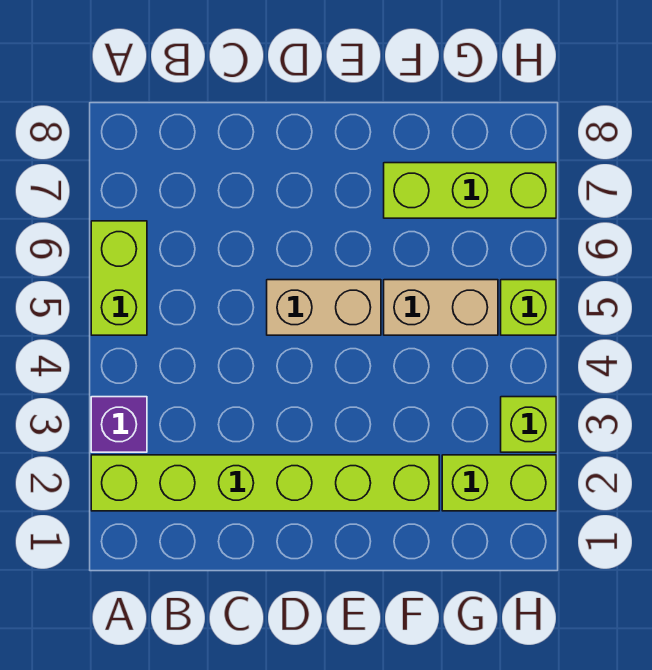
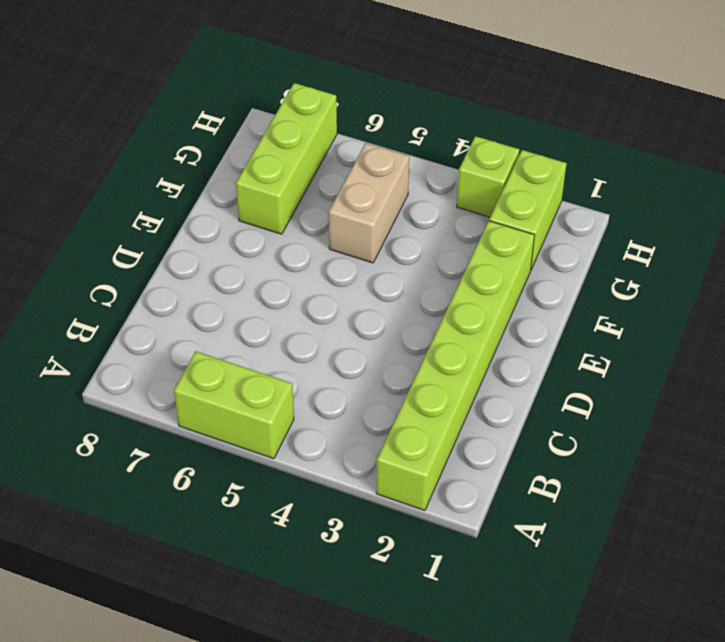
none -> purple 1x1 brick [91,397,147,452]
none -> tan 1x2 brick [267,280,381,335]

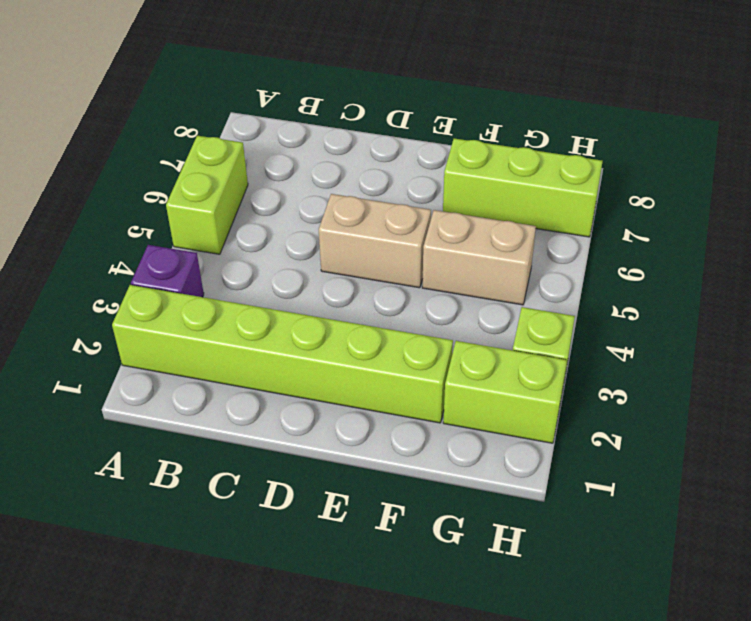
none -> lime 1x1 brick [501,280,556,335]

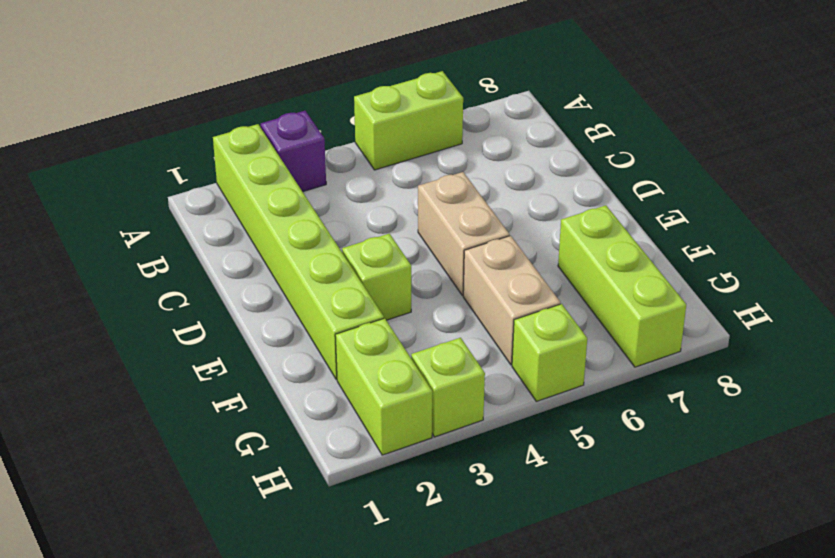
lime 1x1 brick [342,234,411,320] -> none

